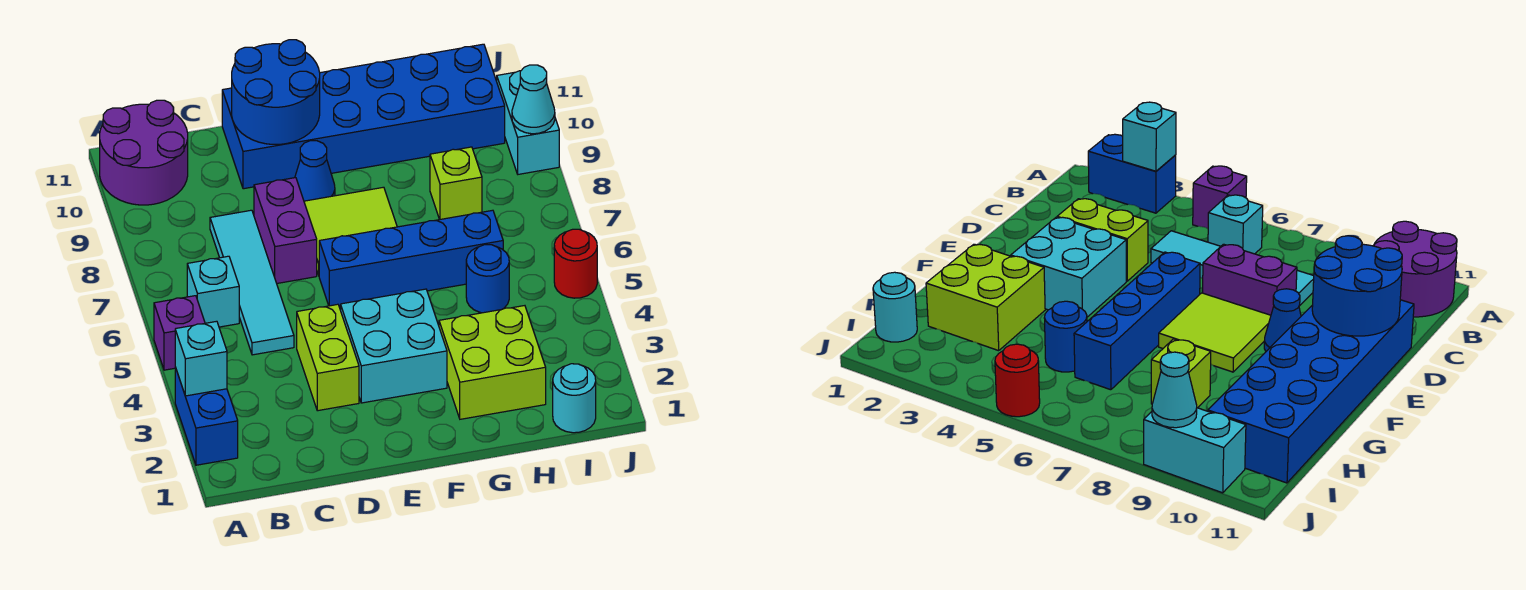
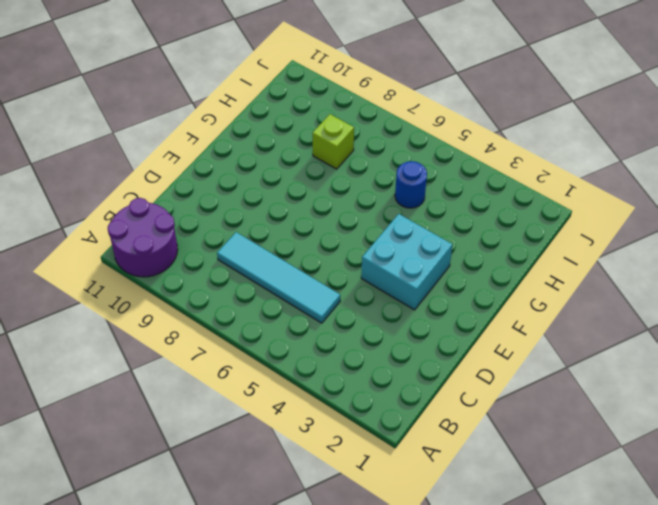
none -> blue 1x2 brick [175,368,238,465]
none -> purple 1x1 brick [154,296,205,370]
none -> cyan 1x1 brick [187,256,239,327]

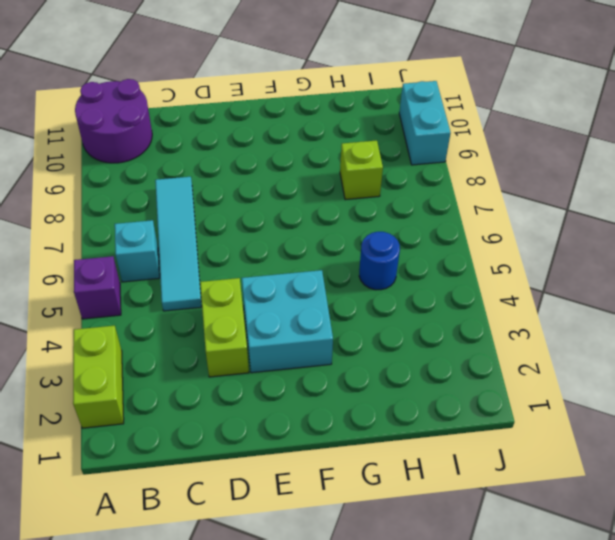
lime 1x2 brick [73,326,124,428] -> blue 1x2 brick [175,368,238,465]
none -> purple 1x2 brick [254,178,317,283]
none -> blue 2x6 brick [222,44,505,189]
none -> blue 1x4 brick [319,210,503,306]

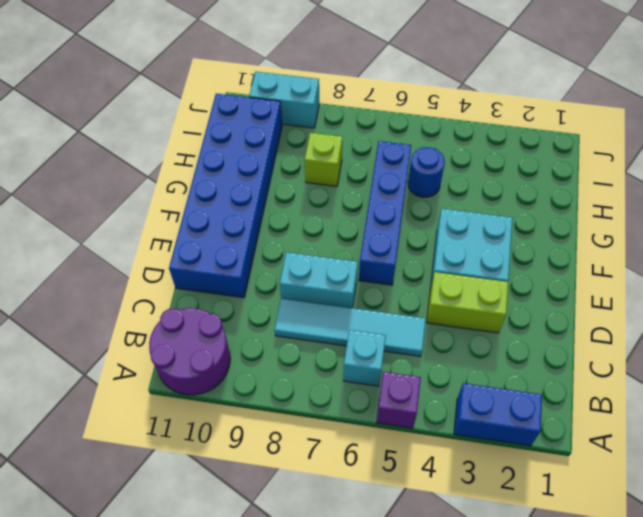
cyan 1x2 brick [280,252,358,308] -> purple 1x2 brick [254,178,317,283]
none -> lime 2x2 tile [304,187,397,275]
none -> blue 1x1 cone [295,141,335,201]
none -> lime 2x2 brick [439,306,546,419]

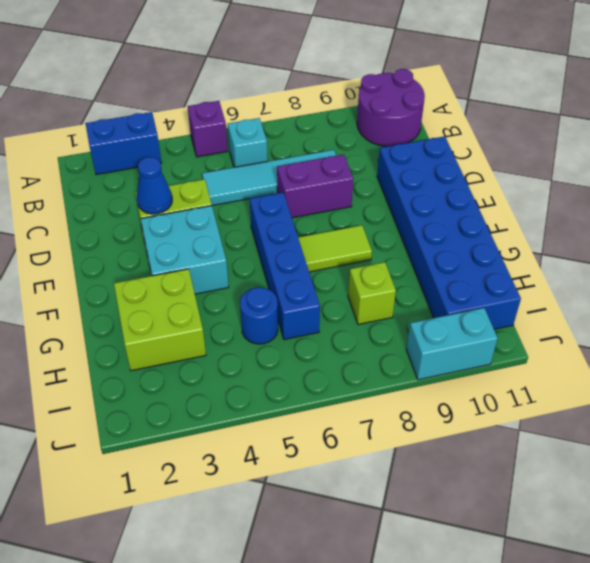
blue 1x1 cone [136,157,172,214] -> blue 1x1 cone moved to [295,141,335,201]
lime 1x2 tile [298,225,372,272] -> lime 2x2 tile [304,187,397,275]
none -> cyan 1x1 round brick [553,364,596,433]
none -> red 1x1 round brick [554,229,597,298]
none -> cyan 1x1 brick [175,321,227,396]

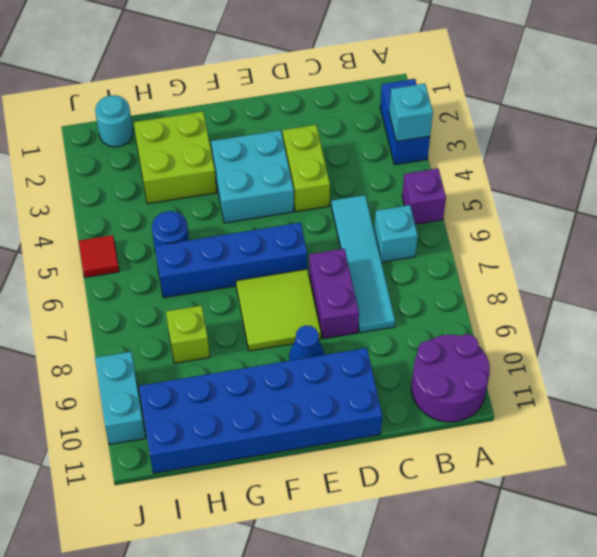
red 1x1 tile [79,235,119,277] -> red 1x1 round brick [554,229,597,298]
none -> blue 2x2 round brick [232,40,320,144]
none -> cyan 1x1 cone [512,65,555,134]

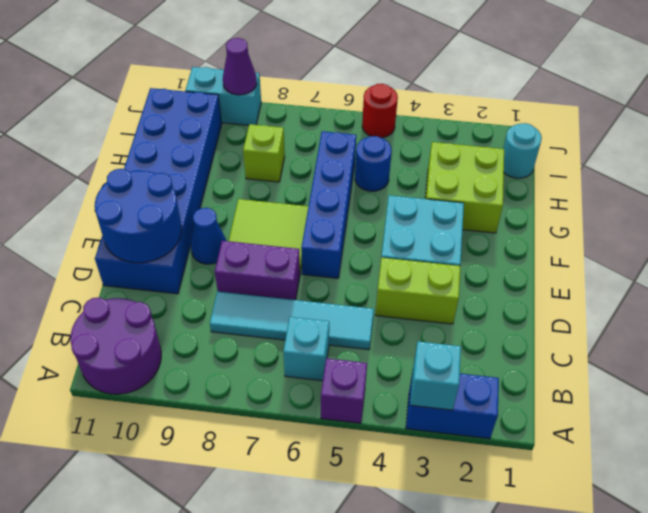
purple 1x1 cone [223,38,257,95] -> cyan 1x1 cone [512,65,555,134]

